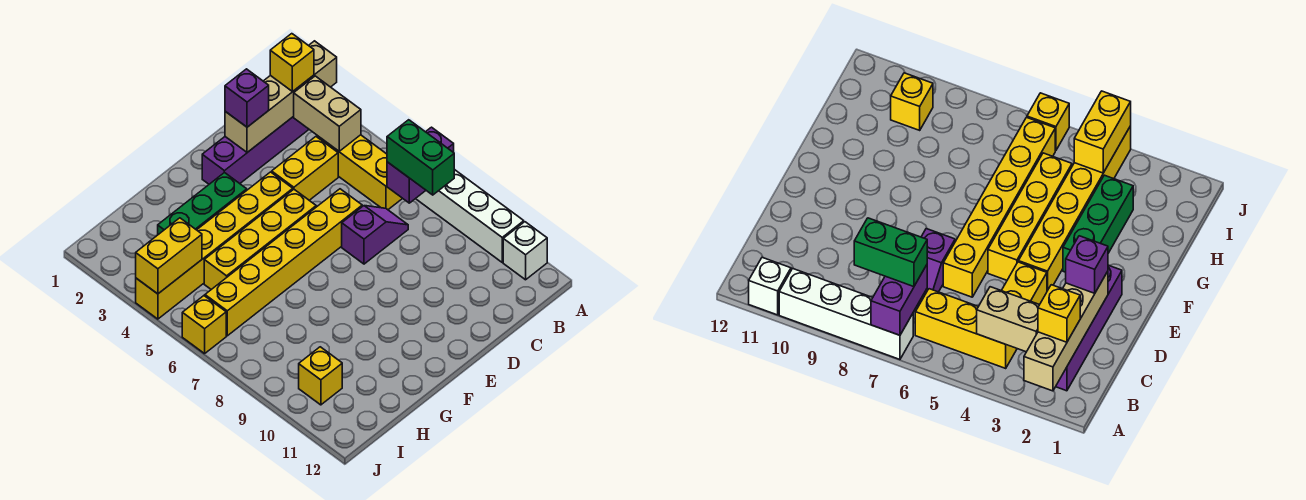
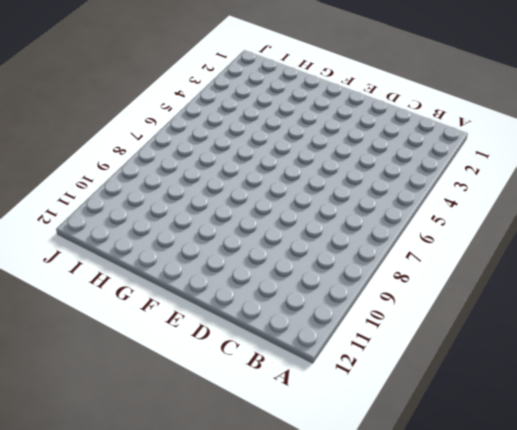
none -> white 1x4 brick [416,169,524,262]
none -> white 1x1 brick [503,222,547,280]
none -> purple 1x4 brick [202,117,309,184]

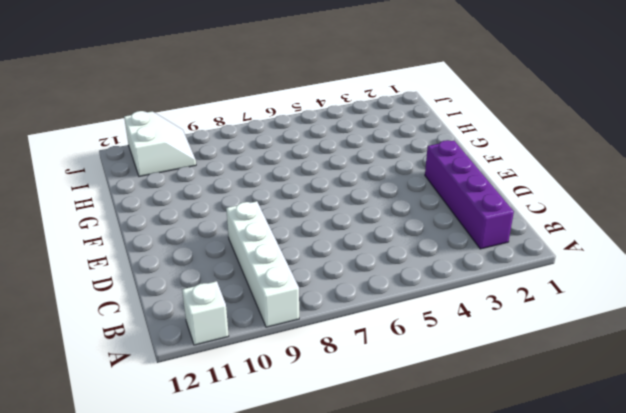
white 1x4 brick [226,201,299,327] -> white 1x4 brick turned to [416,169,524,262]
white 2x2 slope [124,111,196,177] -> yellow 1x1 brick [299,347,342,405]
none -> yellow 1x3 brick [317,135,403,210]
none -> yellow 1x2 brick [272,137,338,200]
none -> purple 1x2 slope [342,206,408,264]

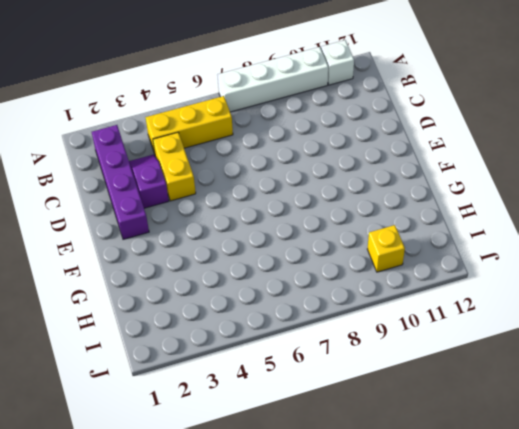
purple 1x2 slope [129,154,169,208] -> purple 1x2 slope moved to [342,206,408,264]
none -> yellow 1x6 brick [205,189,362,336]
none -> yellow 1x6 brick [136,172,293,319]
none -> yellow 1x4 brick [204,189,316,289]

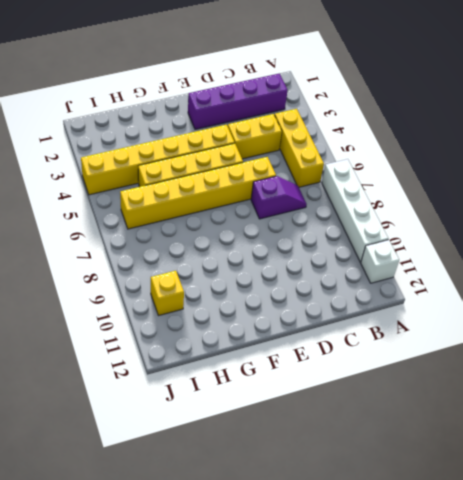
none -> green 1x3 brick [158,172,247,235]
none -> yellow 1x1 brick [182,296,226,354]
none -> tan 1x4 brick [225,41,337,152]

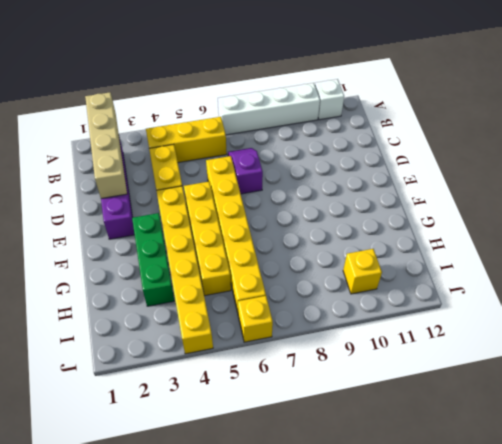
none -> purple 1x2 brick [387,127,454,203]
none -> tan 1x2 brick [293,76,361,151]
none -> yellow 1x2 brick [136,218,202,294]

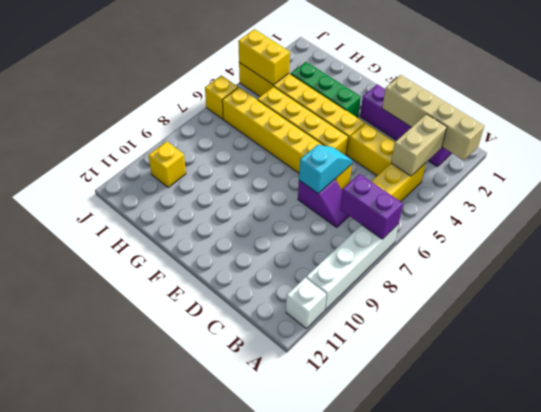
cyan 1x2 slope [299,145,352,193] -> none
none -> yellow 1x1 brick [270,34,314,91]
none -> green 1x2 brick [387,120,454,195]
none -> purple 1x1 brick [225,69,269,127]

